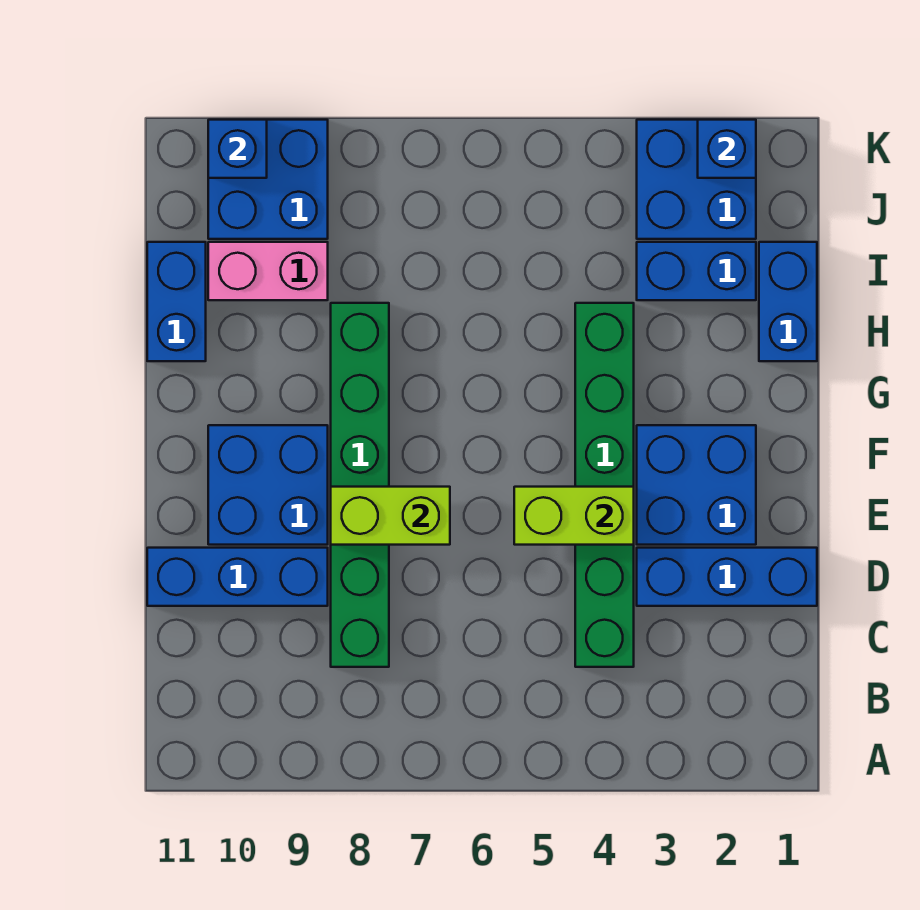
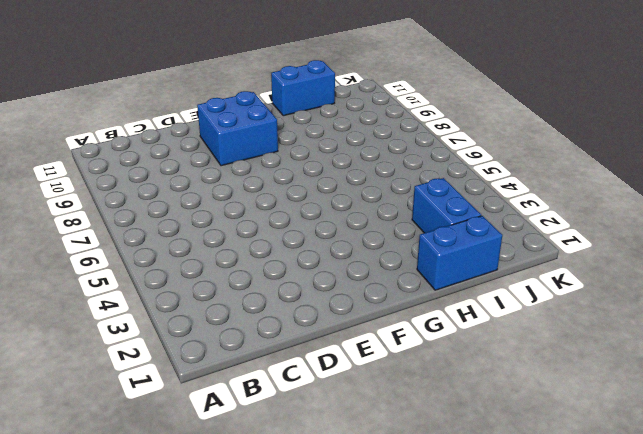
none -> green 1x6 brick [575,303,634,667]
none -> green 1x6 brick [331,303,389,667]
none -> blue 1x3 brick [637,548,817,606]

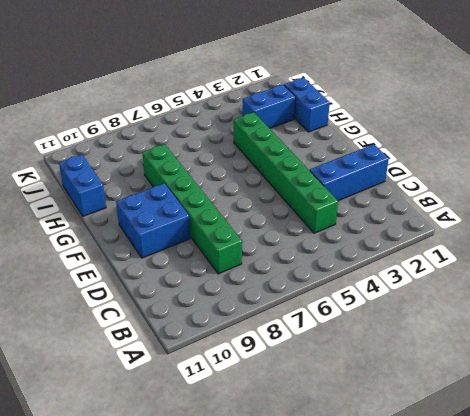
none -> blue 1x3 brick [147,548,328,606]
none -> blue 2x2 brick [637,425,756,545]
none -> pink 1x2 brick [208,242,328,300]

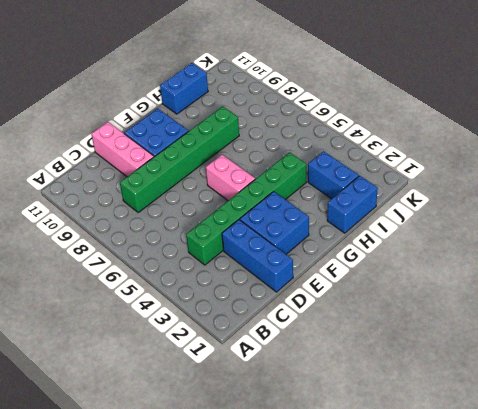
pink 1x3 brick [91,122,154,177] -> blue 1x3 brick [147,548,328,606]
pink 1x2 brick [206,155,255,201] -> pink 1x2 brick moved to [208,242,328,300]
none -> blue 2x2 brick [637,120,756,239]
none -> blue 2x2 brick [208,120,328,239]
none -> lime 1x2 brick [514,487,634,545]

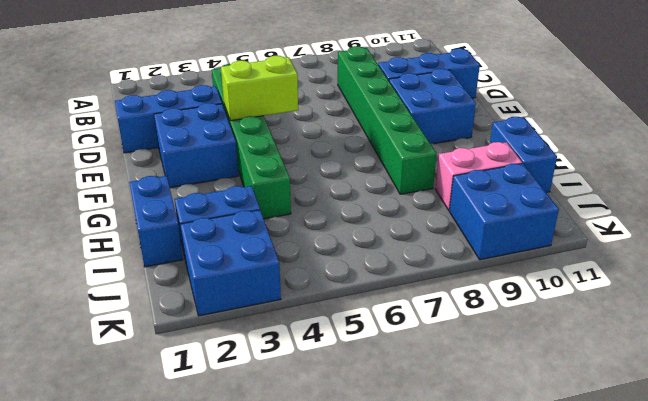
none -> lime 1x2 brick [331,487,450,545]
none -> blue 1x1 brick [698,120,756,178]
none -> blue 1x1 brick [208,120,267,178]

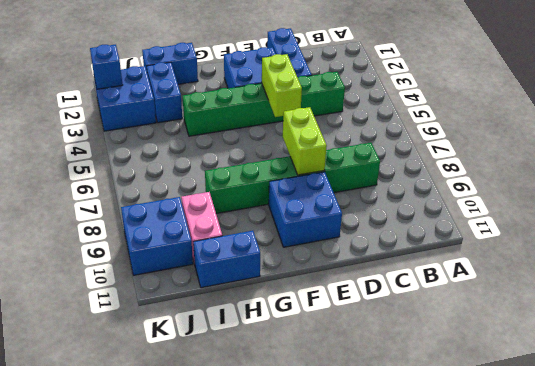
none -> blue 1x3 brick [147,548,328,606]
none -> blue 1x1 brick [208,120,267,178]

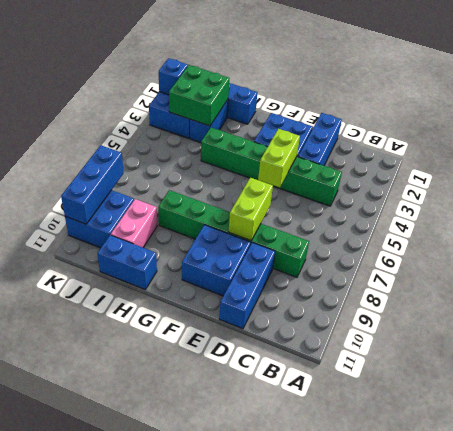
green 2x2 brick [169,65,229,126] -> none
blue 1x3 brick [61,145,124,224] -> blue 1x1 brick [208,120,267,178]

